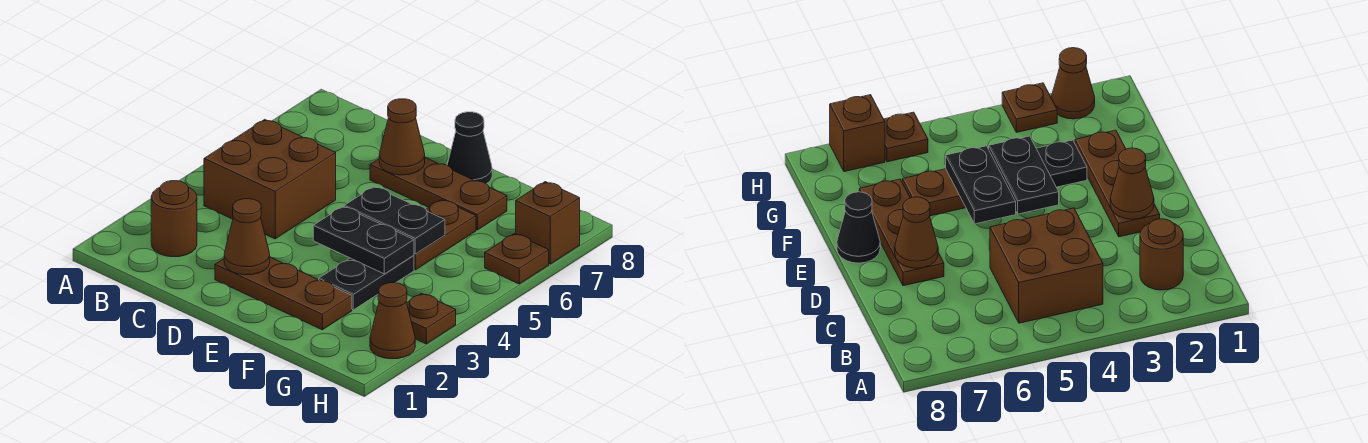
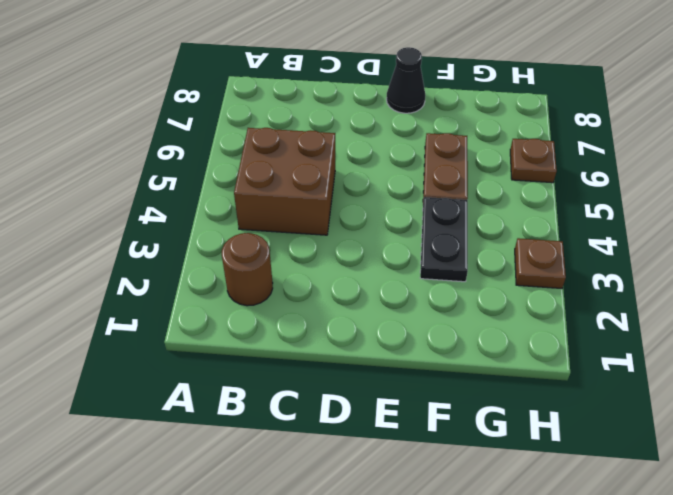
none -> brown 1x3 plate [215,257,352,330]
none -> brown 1x3 plate [370,157,507,230]
none -> brown 1x1 cone [370,283,415,359]

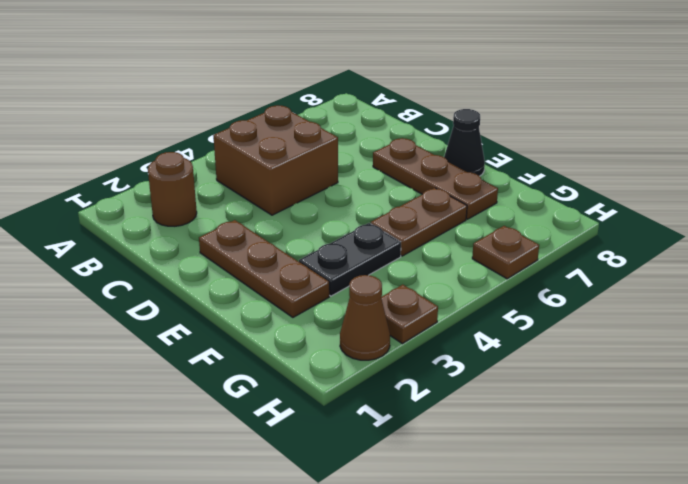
none -> brown 1x1 brick [516,182,580,264]
none -> brown 1x1 cone [224,199,270,275]
none -> brown 1x1 cone [379,99,425,175]

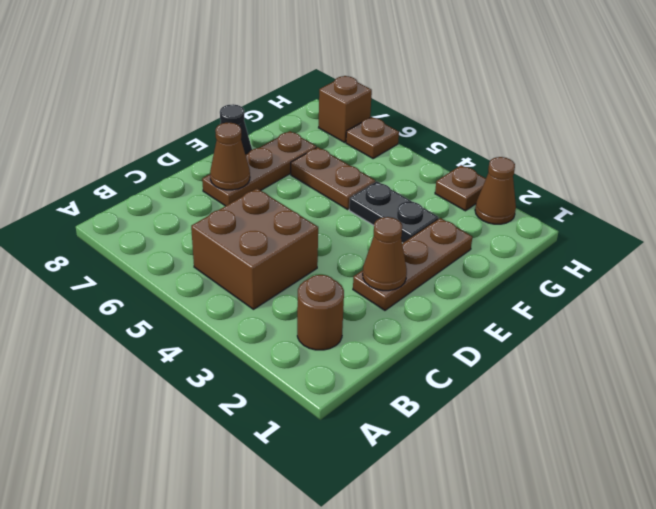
none -> black 1x2 plate [313,207,414,274]
none -> black 1x2 plate [344,187,445,254]

